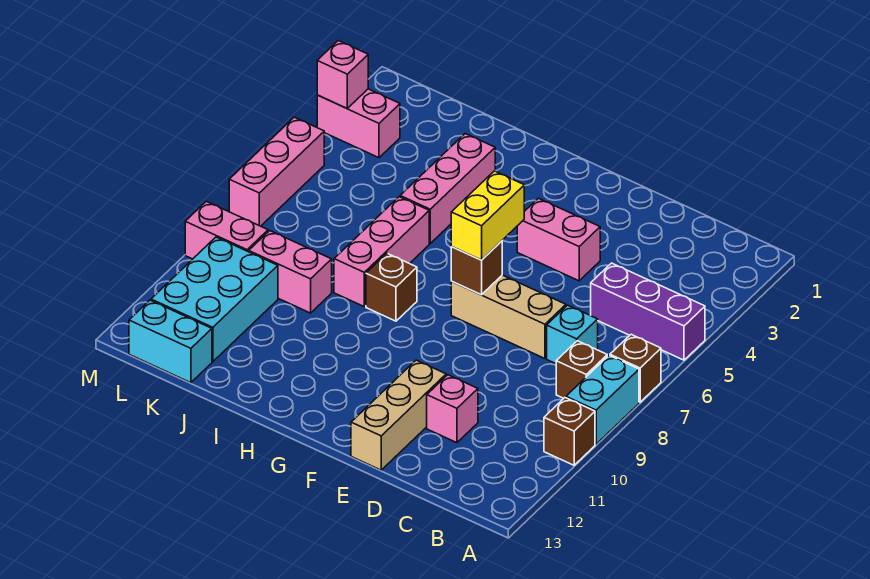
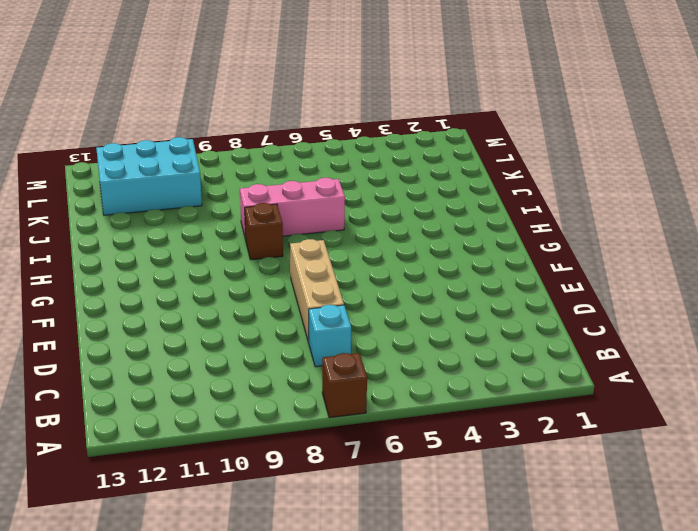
none -> purple 1x3 brick [591,263,705,360]
none -> cyan 1x2 brick [566,356,639,444]
none -> brown 1x1 brick [544,398,595,465]

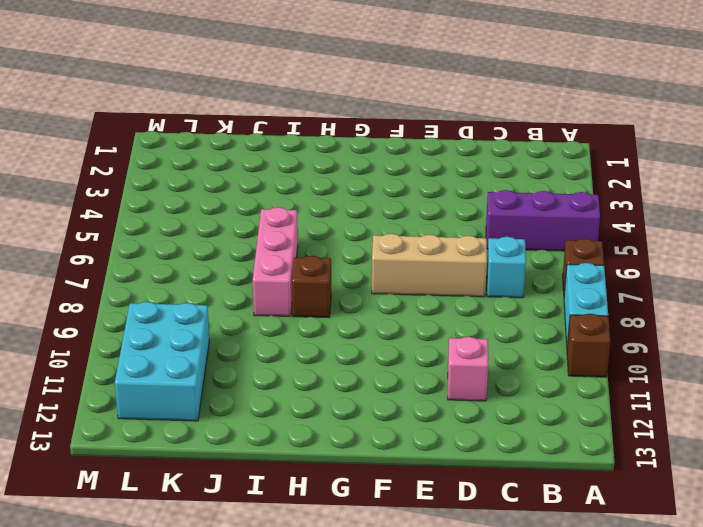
none -> brown 1x1 brick [556,341,607,398]
none -> pink 1x2 brick [517,198,600,281]
none -> tan 1x3 brick [351,360,446,470]

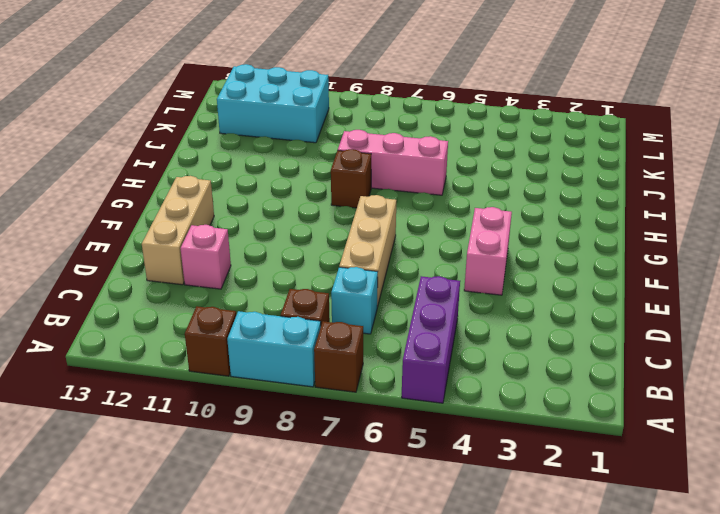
tan 1x3 brick [142,176,214,285] -> tan 1x3 brick turned to [351,360,446,470]
none -> pink 1x3 brick [400,134,495,243]
none -> pink 1x2 brick [249,231,332,313]
none -> cyan 1x2 brick [129,300,212,383]

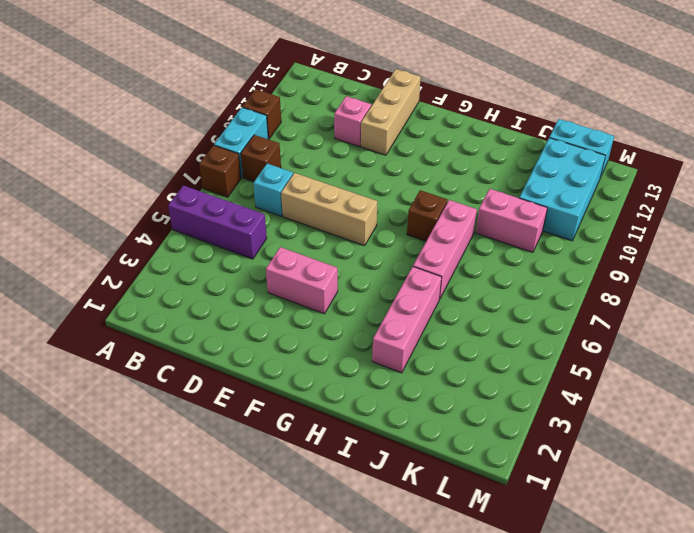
none -> pink 1x2 brick [317,89,400,158]
none -> pink 1x2 brick [185,201,268,259]
none -> pink 1x3 brick [229,117,324,226]

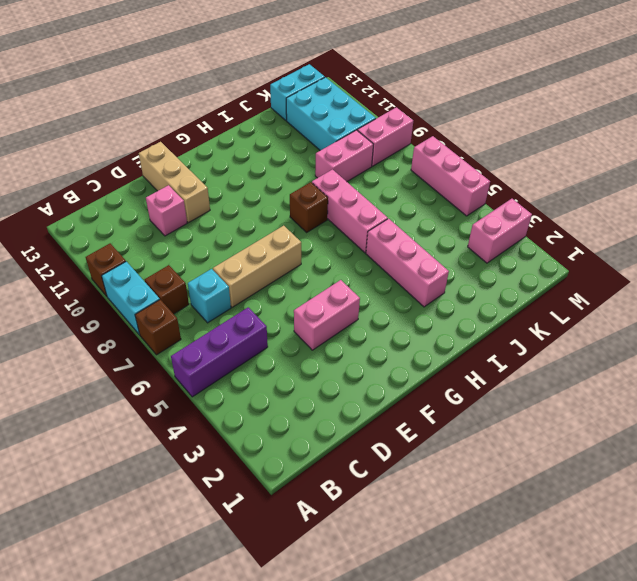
none -> brown 1x1 brick [451,241,502,295]
none -> pink 1x1 brick [317,41,368,108]
none -> yellow 1x2 brick [451,171,524,260]

